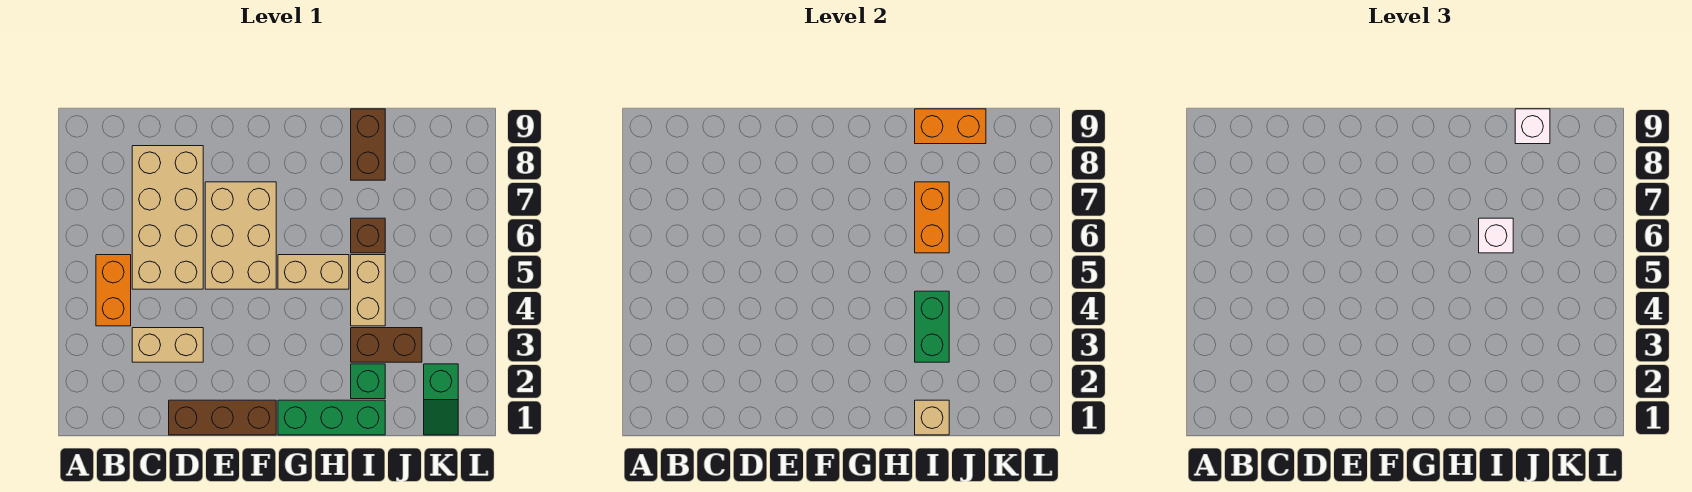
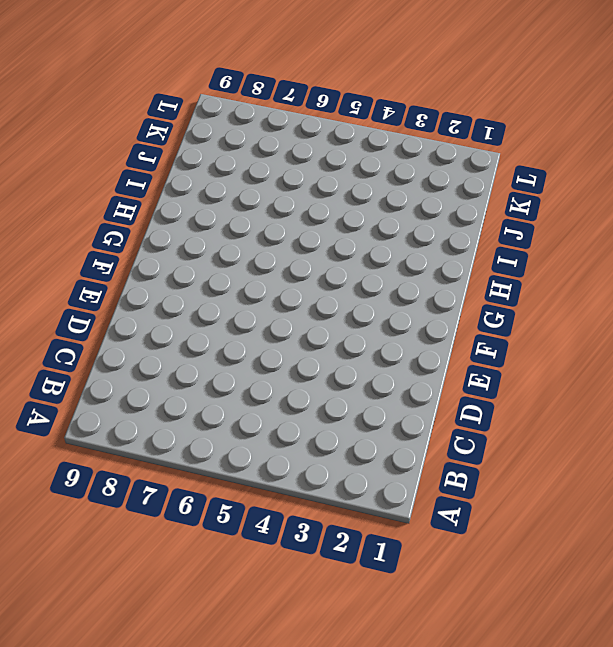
none -> orange 1x2 brick [96,255,131,326]
none -> tan 1x2 brick [132,328,203,362]
none -> tan 2x4 brick [132,146,203,289]

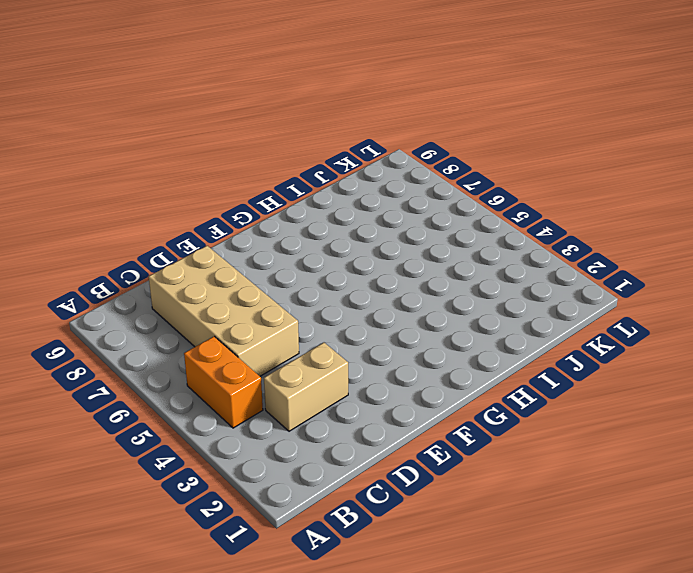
none -> brown 1x3 brick [169,400,276,435]
none -> tan 2x3 brick [205,182,276,289]
none -> green 1x3 brick [278,400,385,435]

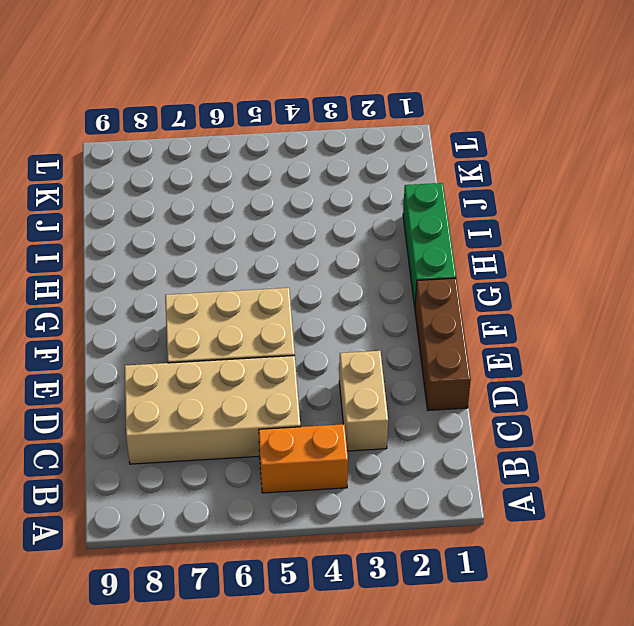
none -> tan 1x2 brick [278,255,349,289]
none -> green 1x1 brick [351,364,385,399]
none -> brown 1x2 brick [351,328,422,362]

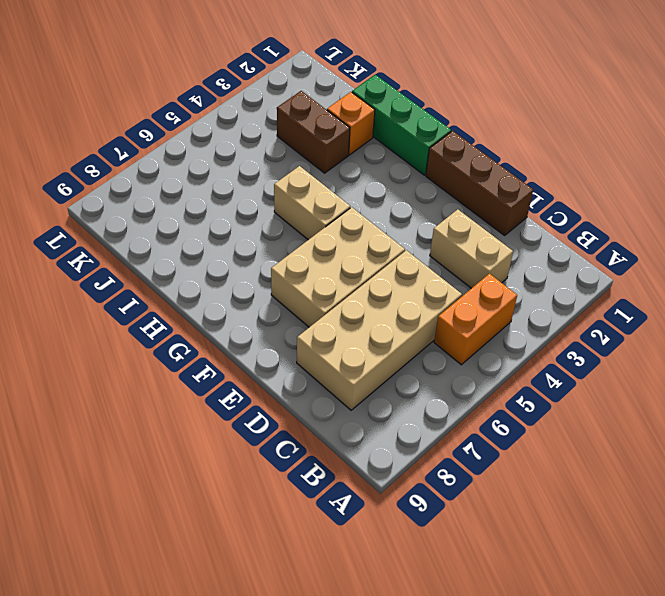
orange 1x1 brick [327,92,375,155] -> green 1x1 brick [351,364,385,399]
none -> tan 1x2 brick [351,255,385,326]
none -> brown 1x1 brick [351,218,385,253]
none -> brown 1x2 brick [351,109,385,180]

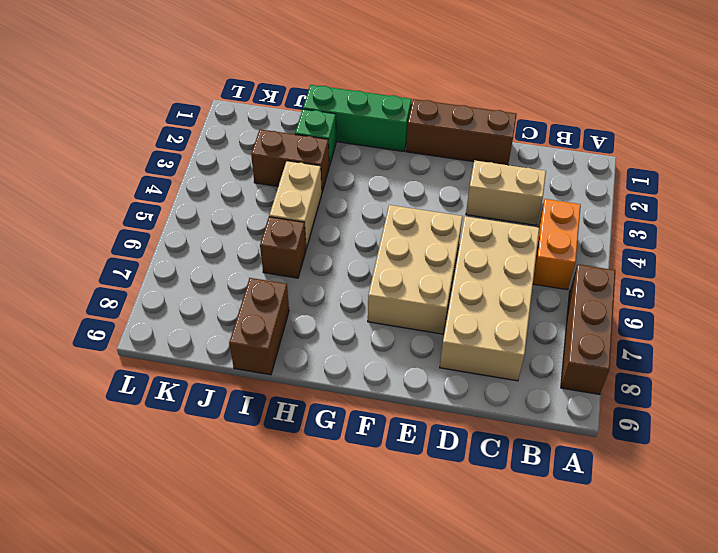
brown 1x3 brick [561,264,615,395] -> none
none -> tan 1x2 brick [278,255,349,289]
none -> green 1x2 slope [424,364,458,435]
none -> tan 1x1 brick [915,400,949,435]

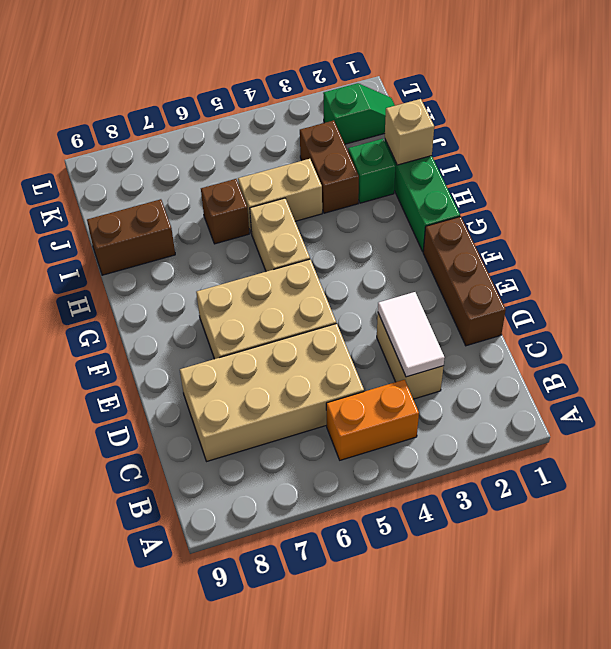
white 1x2 tile [378,292,445,377] -> none
none -> green 1x2 brick [915,291,949,362]
none -> orange 1x2 brick [915,182,949,253]
none -> orange 1x2 brick [915,109,986,144]

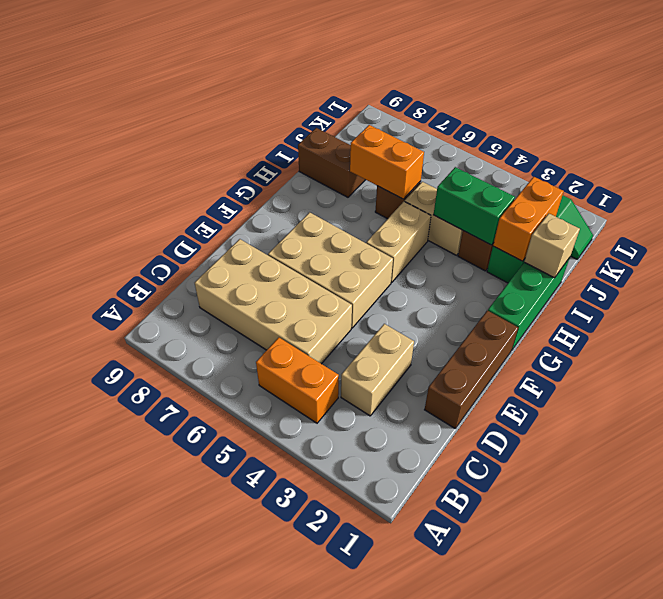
orange 1x2 brick [493,177,564,261] -> orange 1x2 brick moved to [915,109,986,144]
none -> white 1x1 brick [1479,218,1513,253]
none -> white 1x1 brick [1515,109,1550,144]

